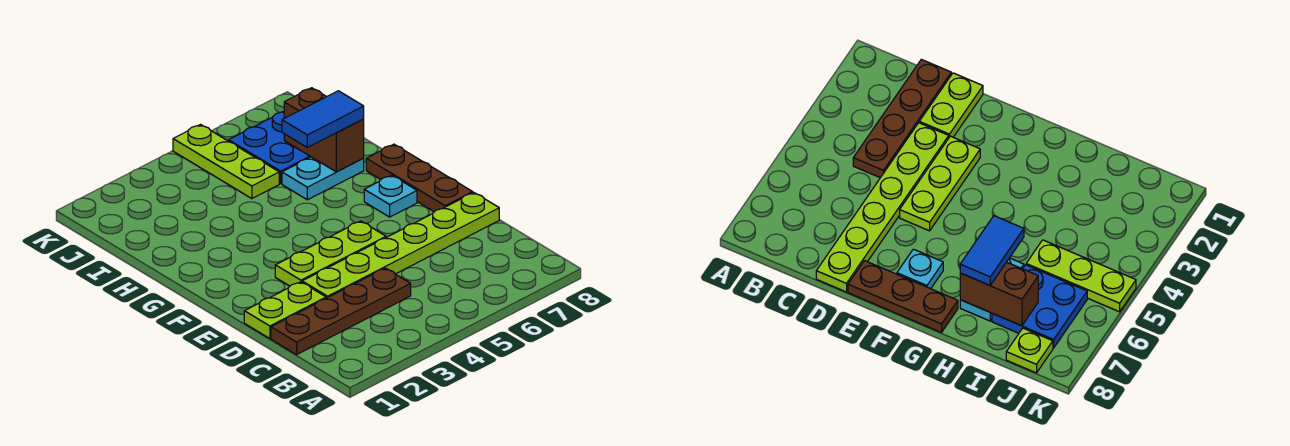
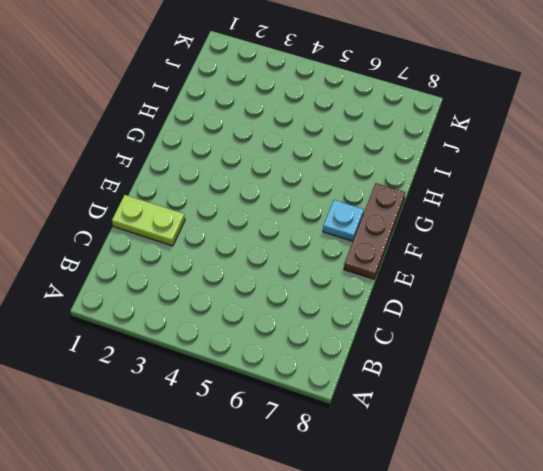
none -> brown 1x4 plate [271,268,411,355]
none -> lime 1x6 plate [302,193,499,298]
none -> lime 1x3 plate [275,221,386,286]

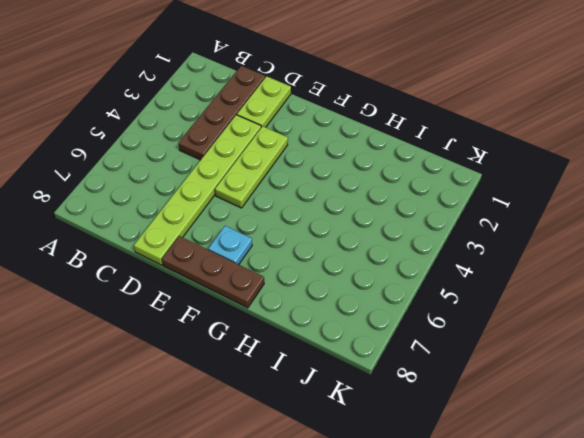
none -> cyan 1x2 plate [282,157,364,200]
none -> lime 1x3 plate [173,125,279,199]
none -> blue 2x2 plate [229,111,311,184]

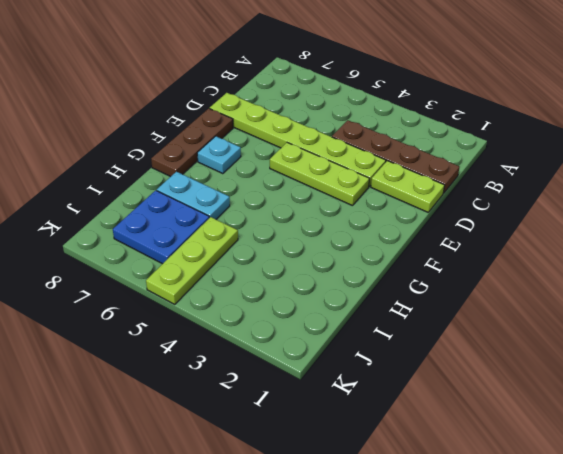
none -> lime 1x1 plate [1006,328,1053,373]
none -> brown 1x2 brick [284,88,364,172]
none -> blue 1x2 tile [282,91,364,148]

